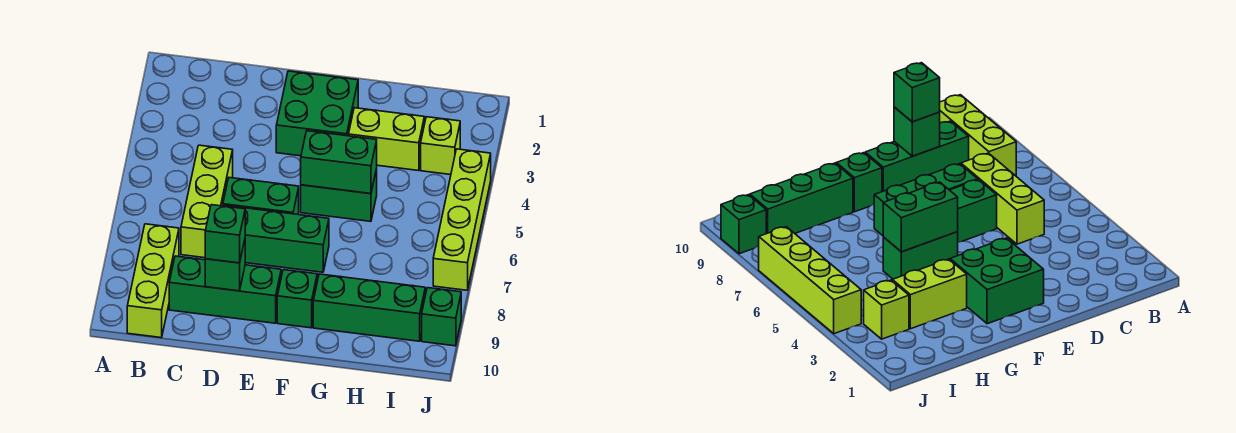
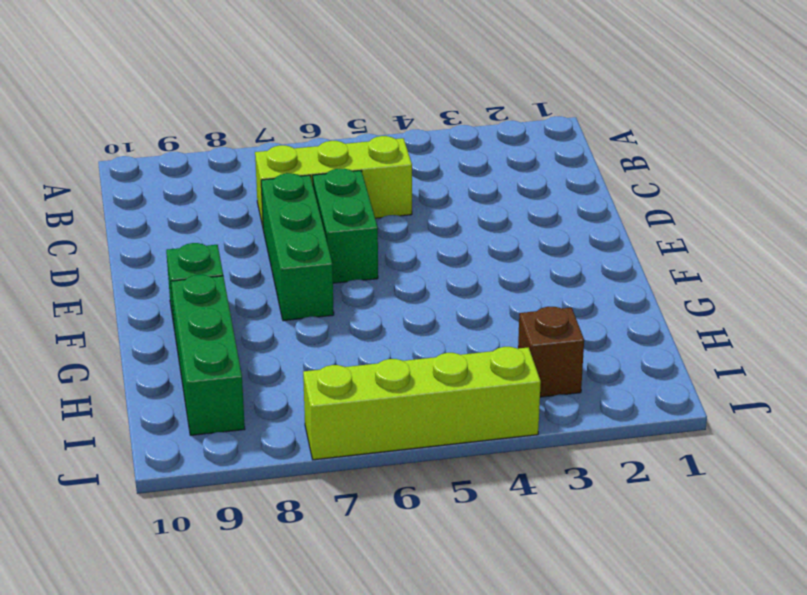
brown 1x1 brick [518,307,584,397] -> lime 1x1 brick [421,117,460,175]
none -> lime 1x3 brick [127,224,179,338]
none -> green 1x3 brick [169,256,281,323]
none -> green 2x2 brick [276,71,358,156]

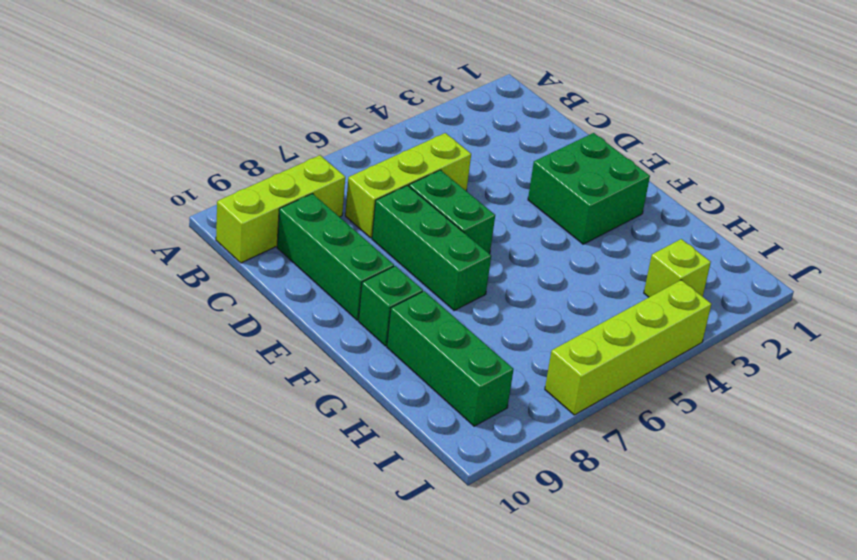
none -> green 1x2 brick [301,169,377,221]
none -> lime 1x2 brick [349,108,424,171]
none -> green 1x1 brick [422,288,461,346]

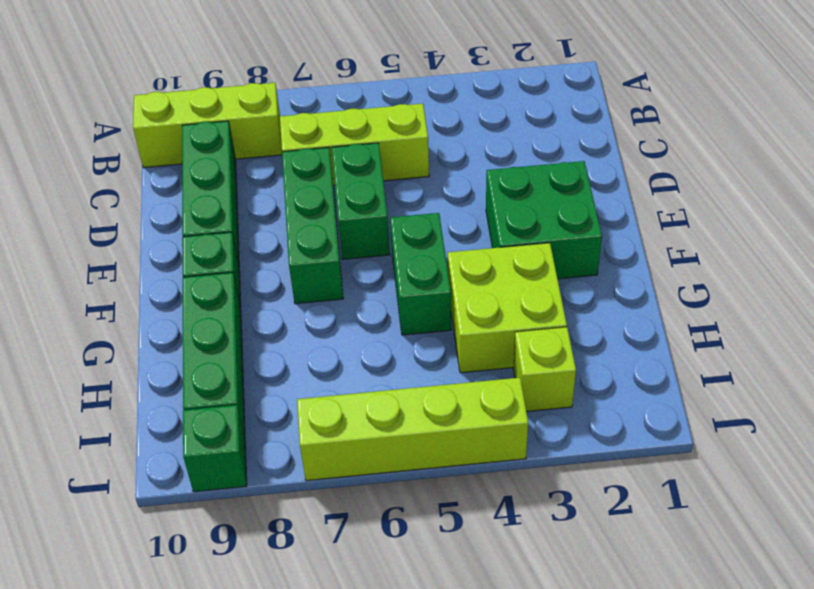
lime 2x2 brick [448,243,567,373] -> lime 1x2 brick [349,108,424,171]
none -> green 1x1 brick [205,240,245,291]
none -> green 1x2 brick [301,131,377,194]
none -> green 1x1 brick [205,205,245,263]

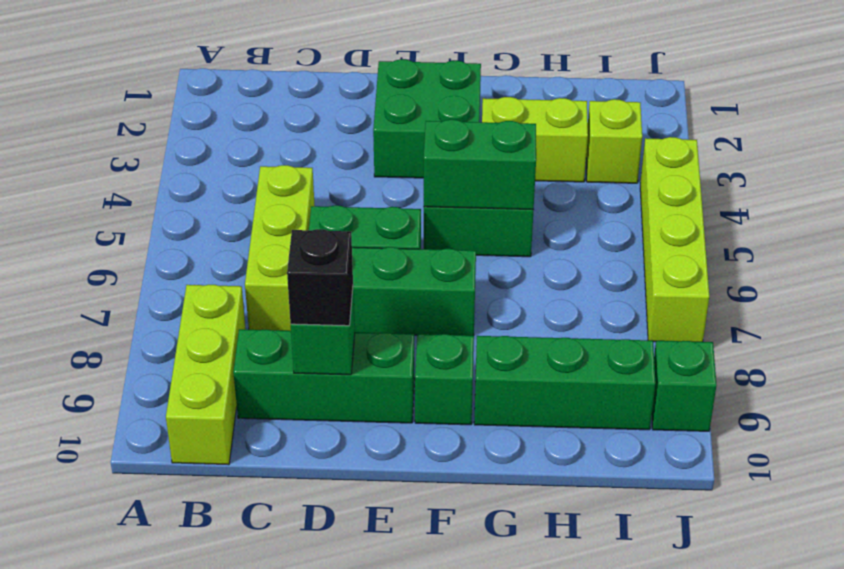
black 1x1 brick [287,229,353,326] -> green 1x1 brick [205,205,245,263]

